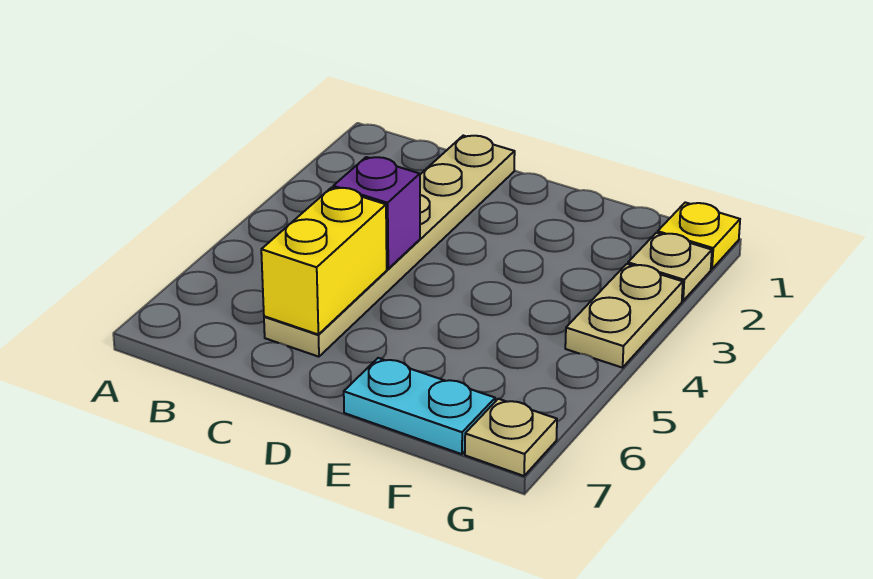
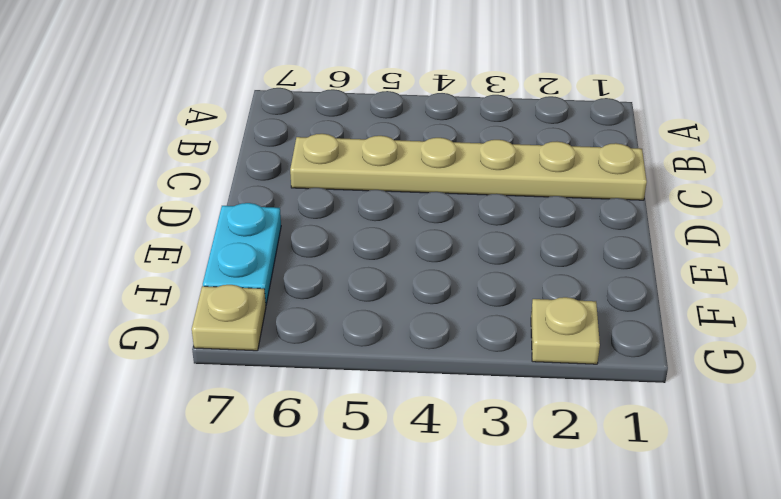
none -> yellow 1x1 plate [658,202,740,269]
none -> tan 1x2 plate [565,264,683,368]

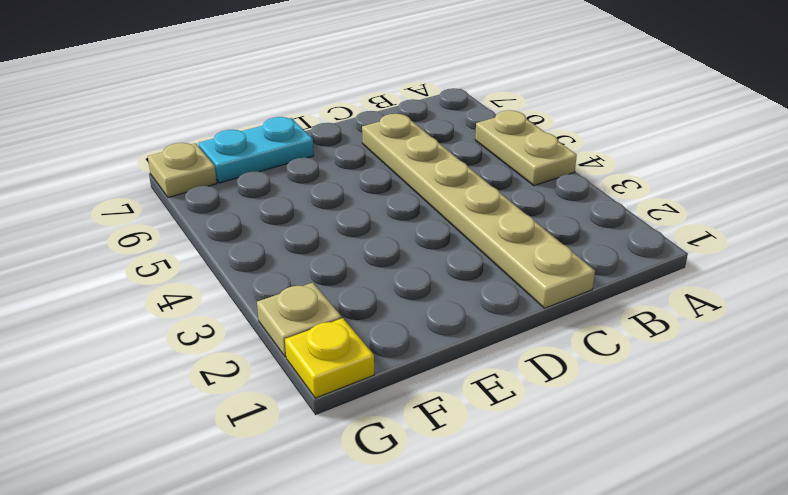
tan 1x2 plate [475,110,577,186] -> tan 1x2 plate moved to [565,264,683,368]
none -> purple 1x1 brick [333,157,420,269]
none -> yellow 1x2 brick [261,187,387,334]

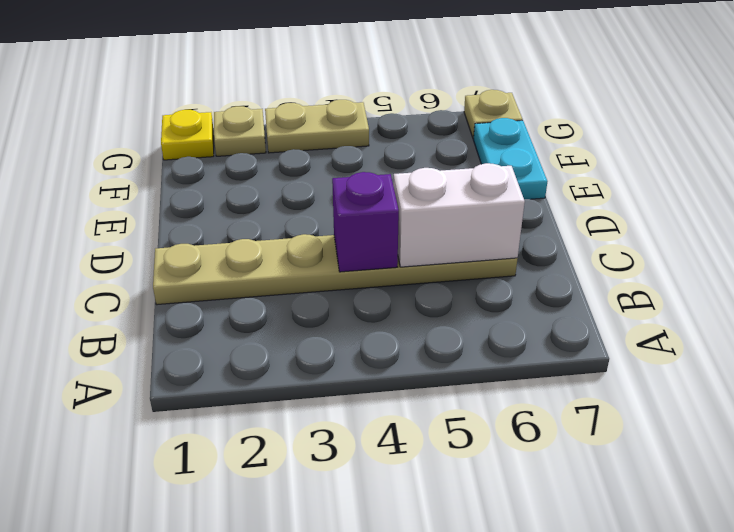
white 1x2 brick [393,163,525,267] -> yellow 1x2 brick [261,187,387,334]

